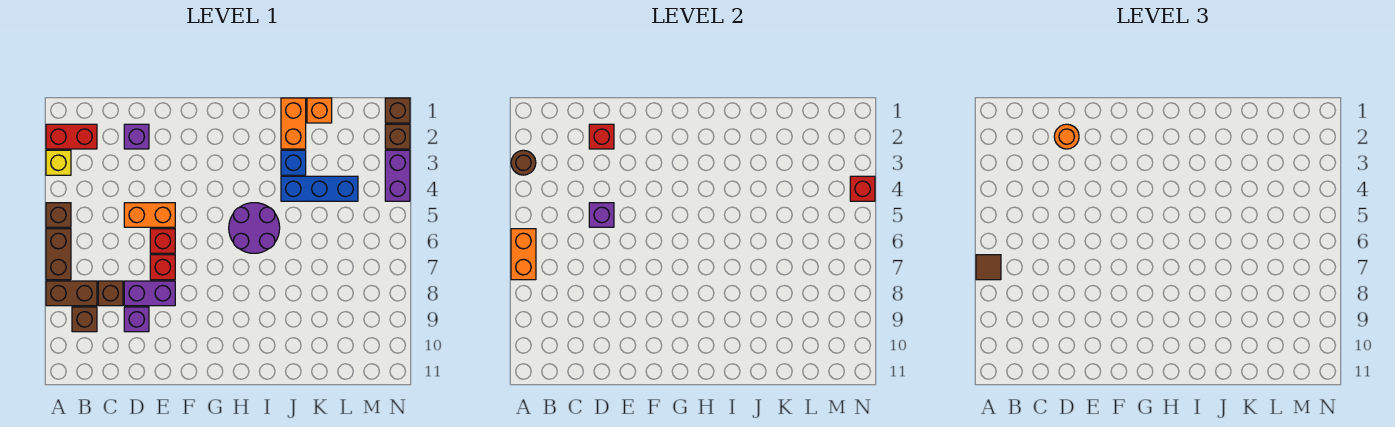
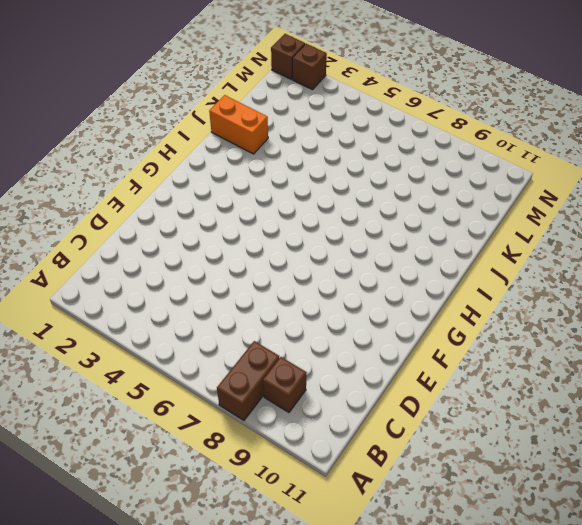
none -> red 1x2 brick [46,124,97,149]
none -> yellow 1x1 brick [46,150,71,175]
none -> brown 1x1 brick [46,203,71,227]

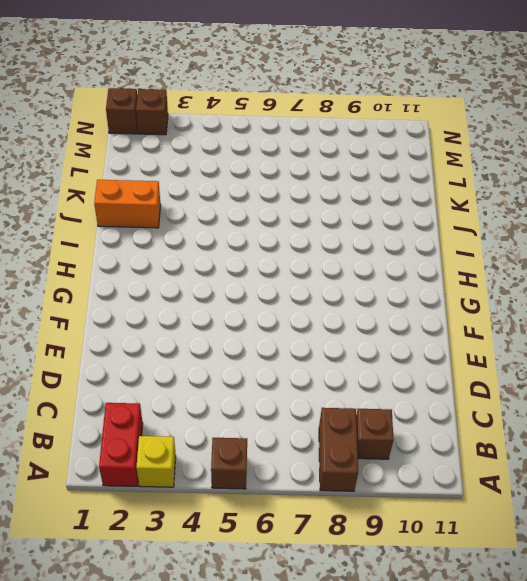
none -> brown 1x2 brick [46,229,71,280]
none -> brown 1x1 brick [98,281,123,306]
none -> purple 1x1 brick [124,124,149,149]

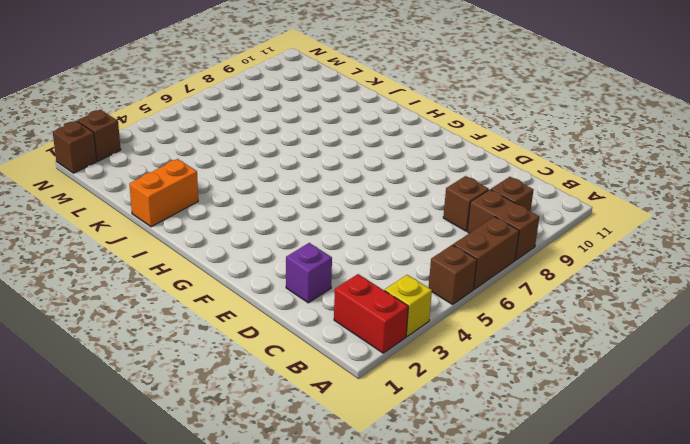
none -> orange 1x2 brick [124,203,175,227]
none -> purple 1x2 brick [124,281,175,306]
none -> purple 1x1 brick [124,307,149,332]

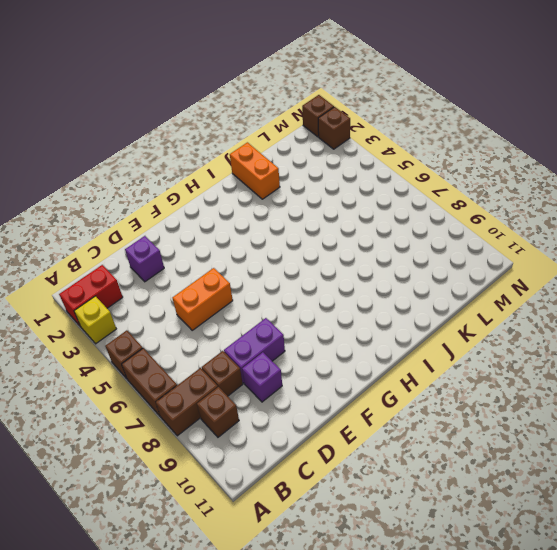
none -> red 1x1 brick [150,229,175,253]
none -> red 1x1 brick [150,255,175,280]
none -> purple 2x2 round brick [229,203,280,253]

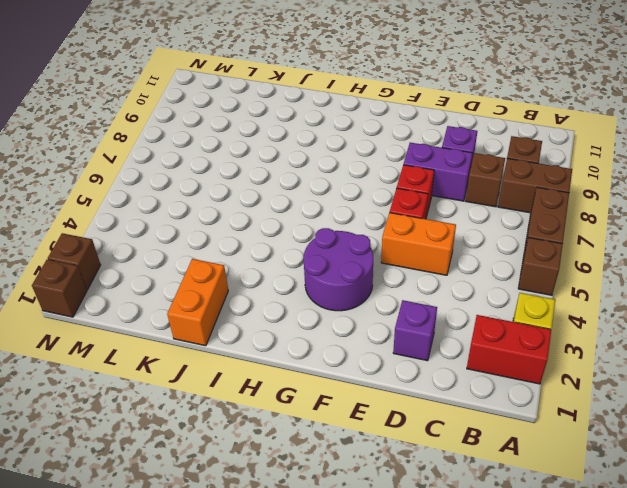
purple 2x2 round brick [303,228,373,311] -> purple 2x2 round brick moved to [229,203,280,253]
none -> blue 1x1 brick [281,150,306,175]
none -> blue 1x3 brick [281,176,358,201]
none -> orange 1x1 brick [307,98,332,123]

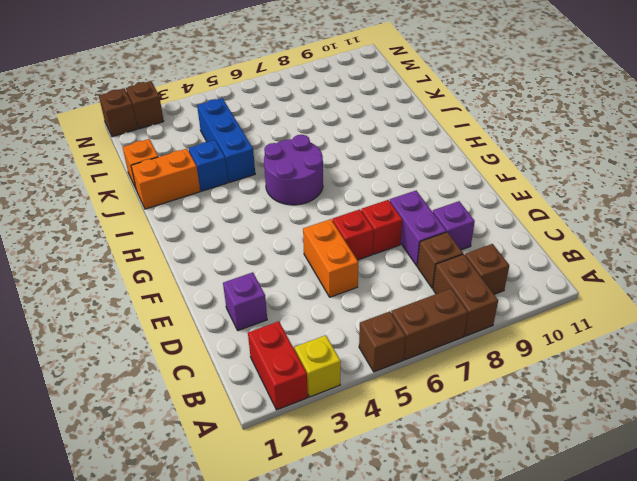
none -> purple 1x2 brick [385,150,410,201]
none -> brown 1x1 round brick [511,150,536,175]
none -> orange 1x2 brick [511,229,536,280]

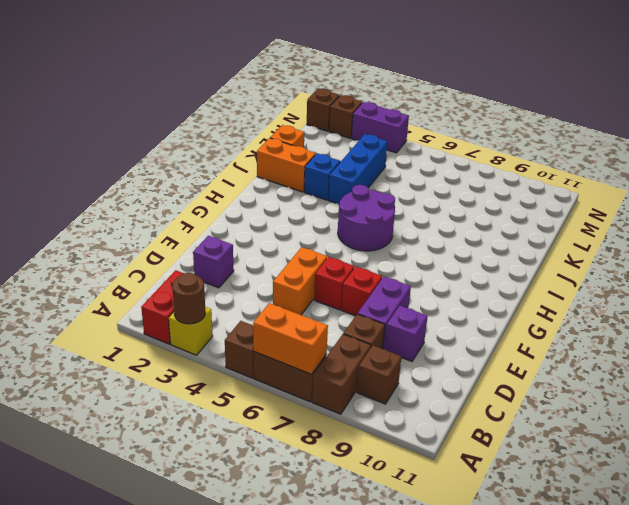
none -> red 1x1 brick [589,124,614,149]
none -> purple 1x1 brick [589,203,614,227]
none -> red 1x1 brick [850,176,875,201]

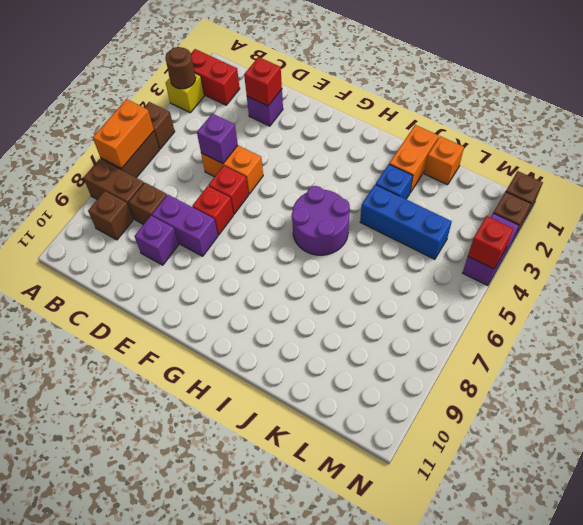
none -> brown 1x1 tile [976,255,1001,280]
none -> orange 1x1 round brick [1054,124,1079,149]

